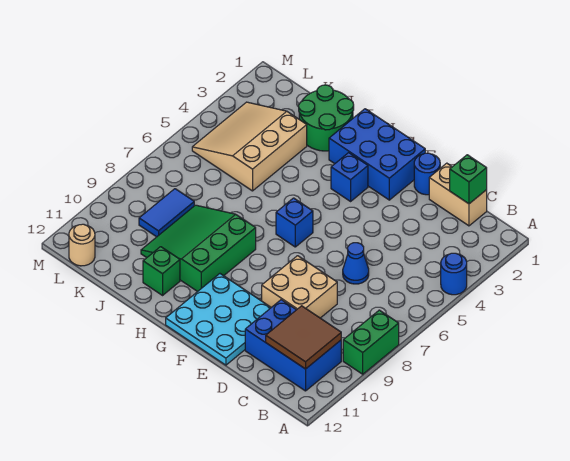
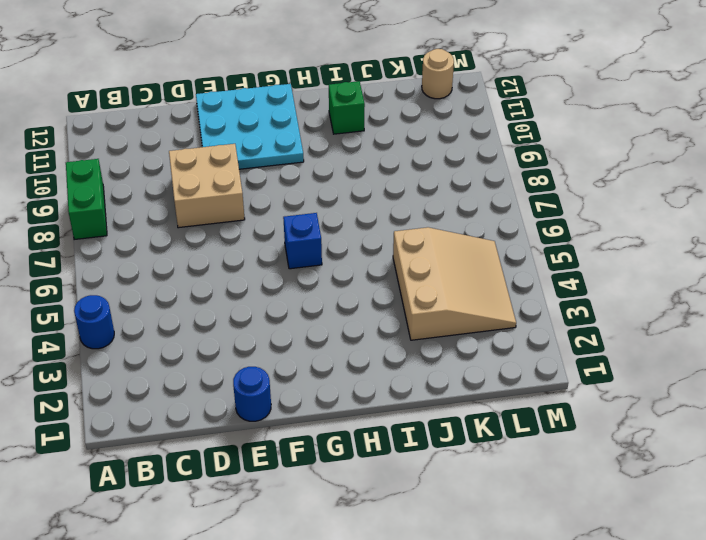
none -> blue 2x3 brick [245,300,341,391]
none -> tan 1x2 brick [429,163,487,226]
none -> blue 1x1 cone [343,243,369,284]

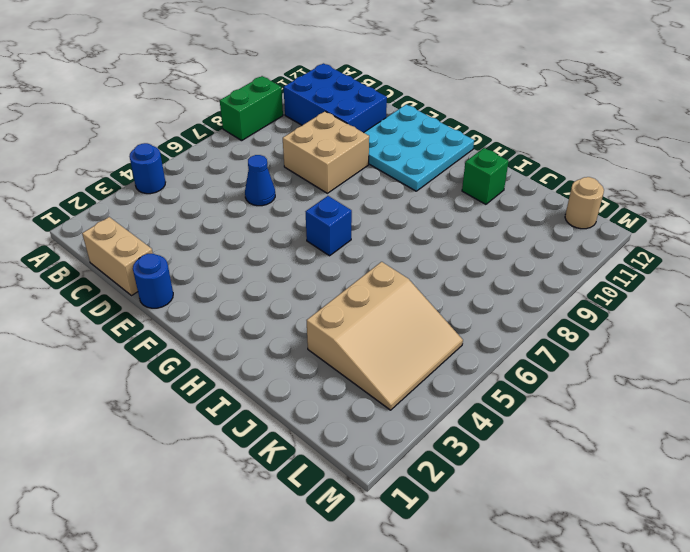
none -> blue 2x3 brick [329,109,425,200]
none -> blue 1x1 brick [331,153,368,201]
none -> green 3x3 slope [141,205,256,292]

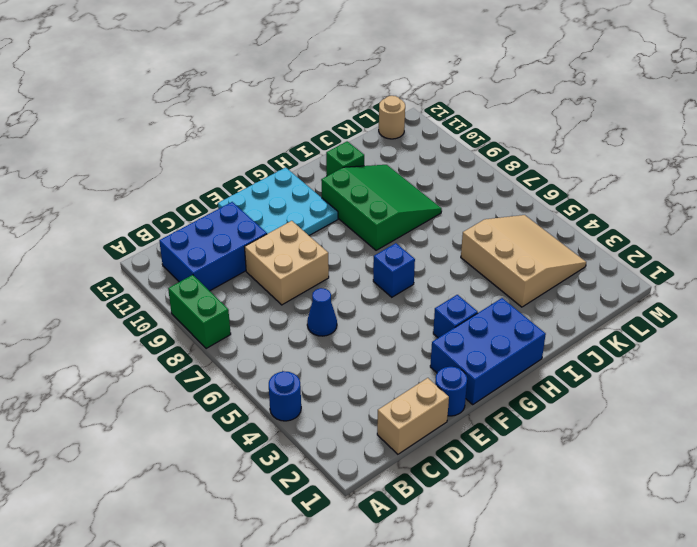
none -> green 2x2 round brick [299,85,354,151]
none -> blue 1x2 tile [139,189,194,237]
none -> brown 2x2 tile [266,306,341,369]

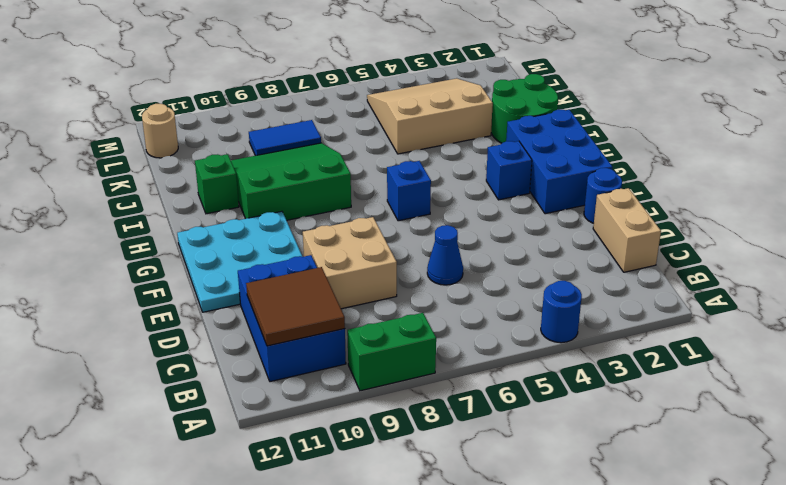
none -> green 1x1 brick [450,155,487,204]

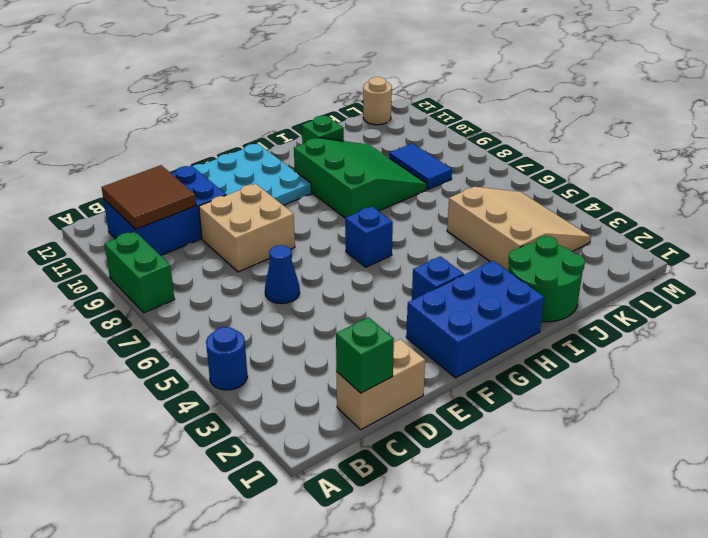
none -> blue 1x1 round brick [414,153,440,195]

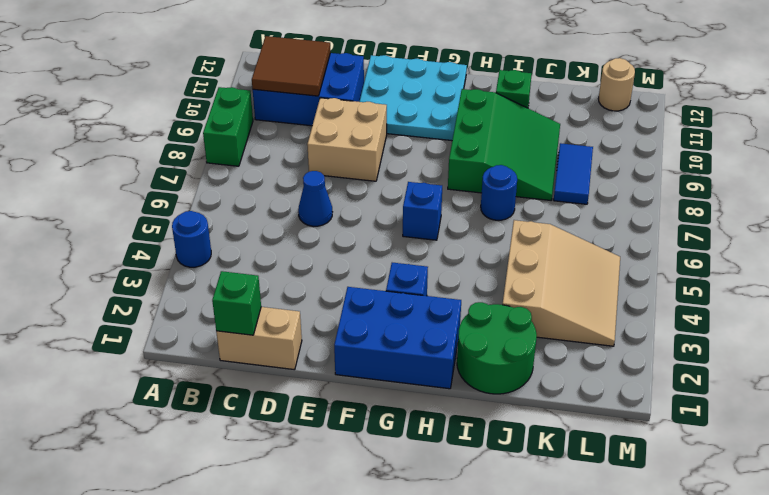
blue 1x1 round brick [481,165,517,220] -> blue 1x1 round brick moved to [414,153,440,195]

